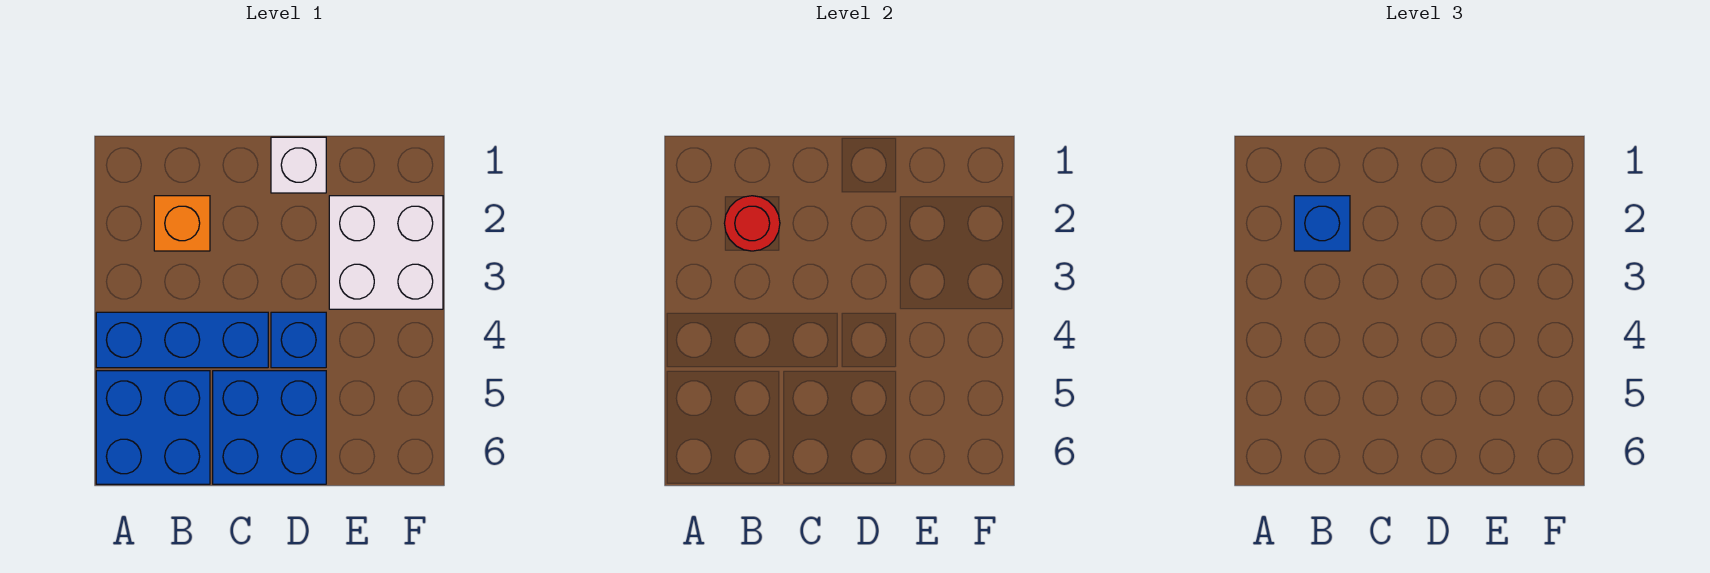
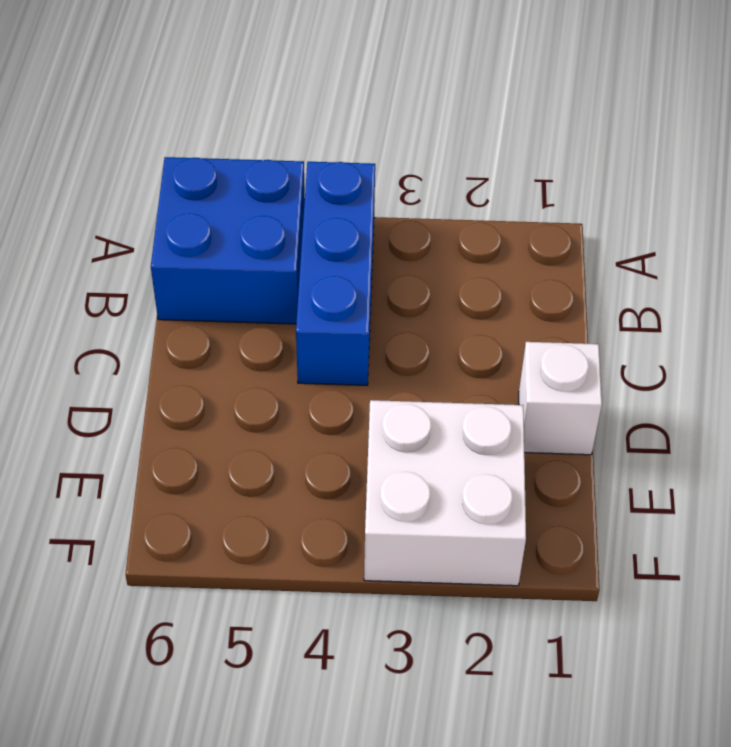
none -> orange 1x1 brick [154,196,210,251]
none -> blue 2x2 brick [213,371,326,484]

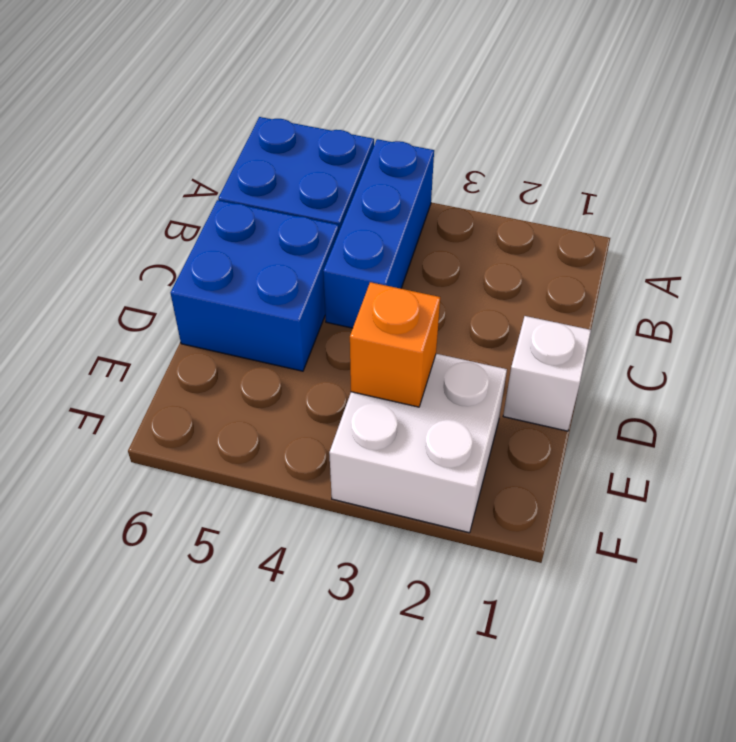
orange 1x1 brick [350,282,440,407] -> orange 1x1 brick moved to [154,196,210,251]
none -> blue 1x1 brick [271,312,326,368]
none -> red 1x1 round brick [724,196,780,251]

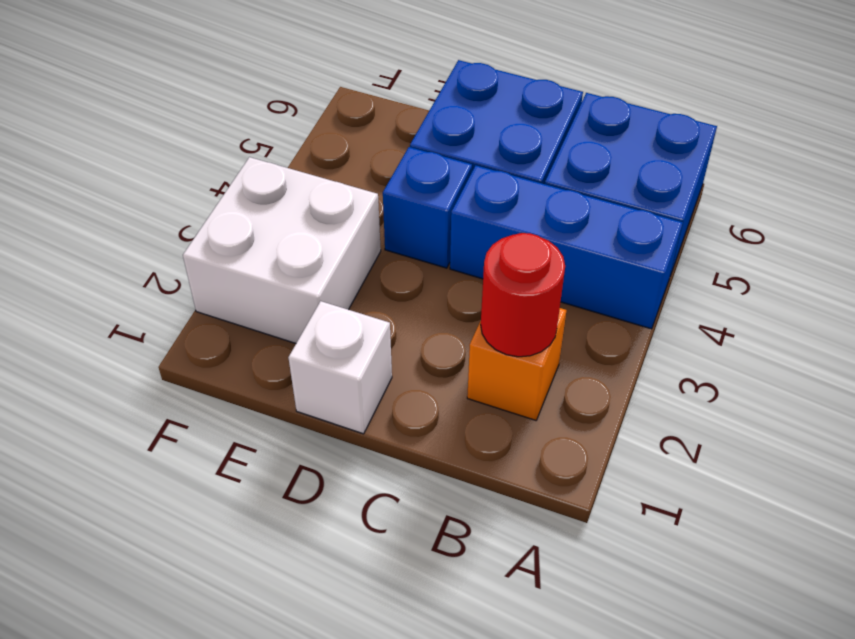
none -> blue 1x1 brick [1294,196,1350,251]

